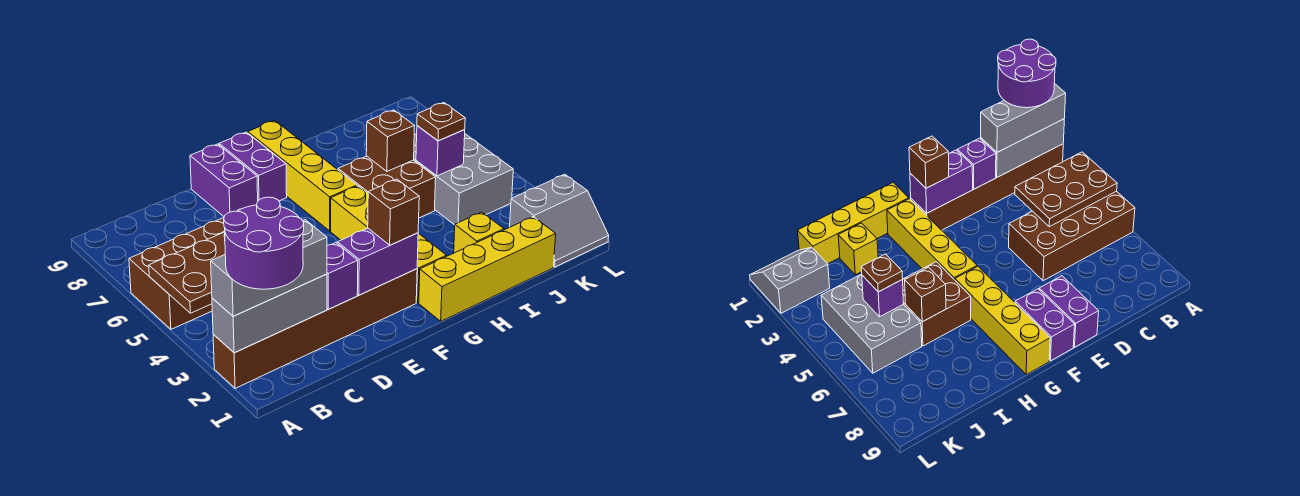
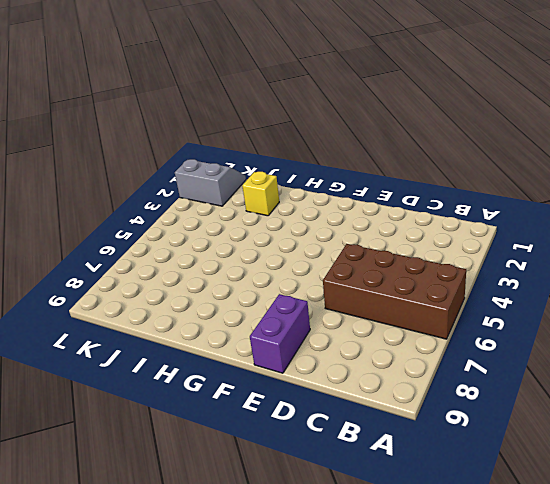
none -> brown 1x6 brick [213,269,417,388]
none -> purple 1x2 brick [219,132,287,201]
none -> yellow 1x4 brick [419,217,556,321]

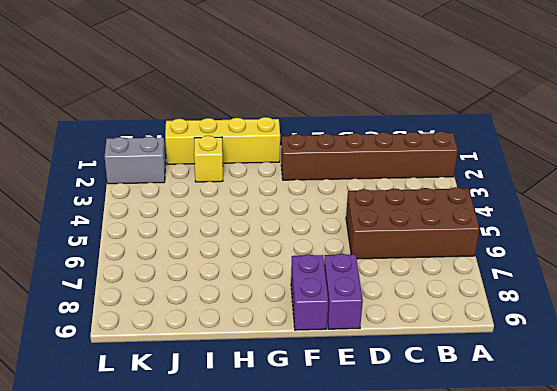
none -> yellow 1x4 brick [331,186,447,303]
none -> yellow 1x4 brick [248,121,357,231]
none -> brown 2x2 brick [338,156,436,218]

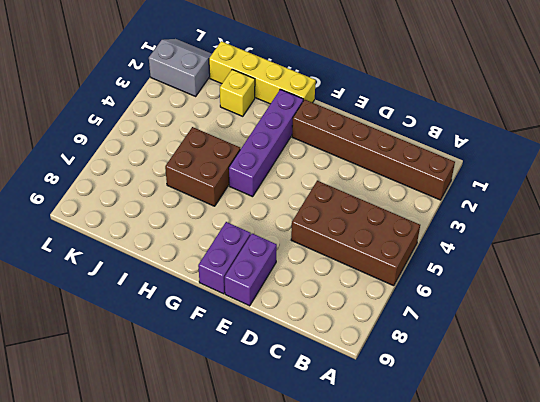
purple 1x4 brick [229,89,303,197] -> yellow 1x4 brick [331,186,447,303]
none -> yellow 1x4 brick [248,121,357,231]
none -> grey 2x3 brick [414,134,513,225]
none -> grey 1x3 brick [212,274,327,353]

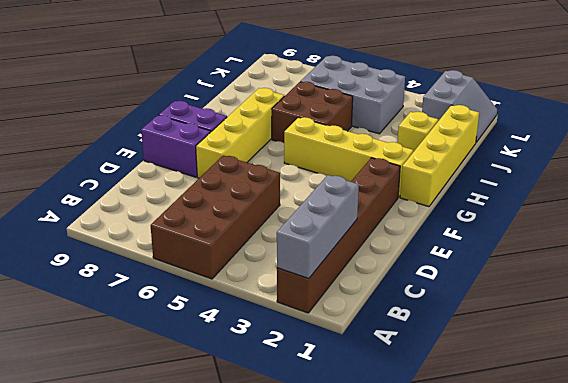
yellow 1x4 brick [196,88,284,178] -> yellow 1x4 brick turned to [248,121,357,231]
none -> brown 2x3 plate [149,232,225,313]
none -> purple 1x1 brick [327,243,358,309]
none -> purple 1x2 brick [337,228,418,295]

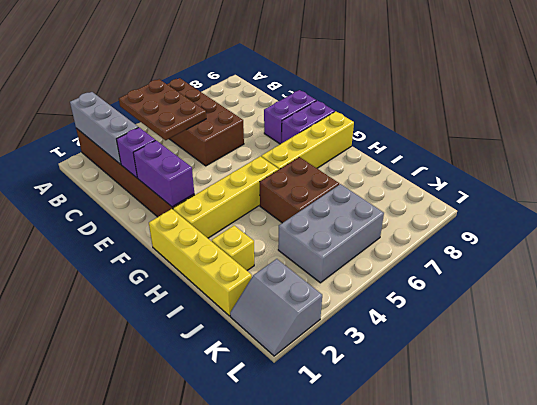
none -> brown 1x1 brick [366,110,414,171]
none -> purple 1x1 brick [416,126,465,176]
none -> grey 1x3 brick [211,220,327,316]

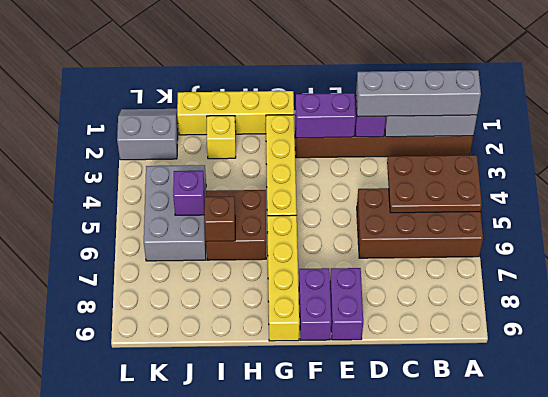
grey 1x4 brick [356,70,481,117] -> grey 1x3 brick [211,220,327,316]
none -> brown 1x1 brick [368,179,419,245]
none -> brown 1x1 plate [417,103,465,141]
none -> purple 2x2 round brick [224,197,304,289]

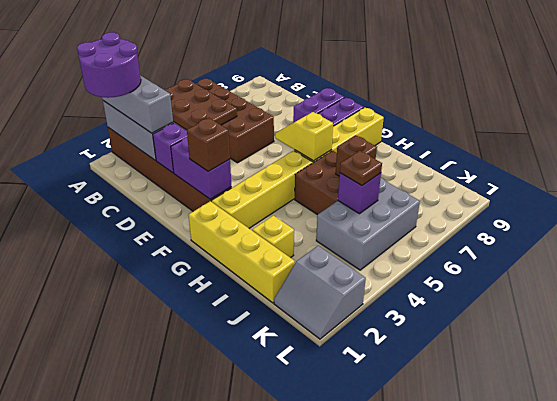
yellow 1x2 slope [275,112,333,161] -> none

